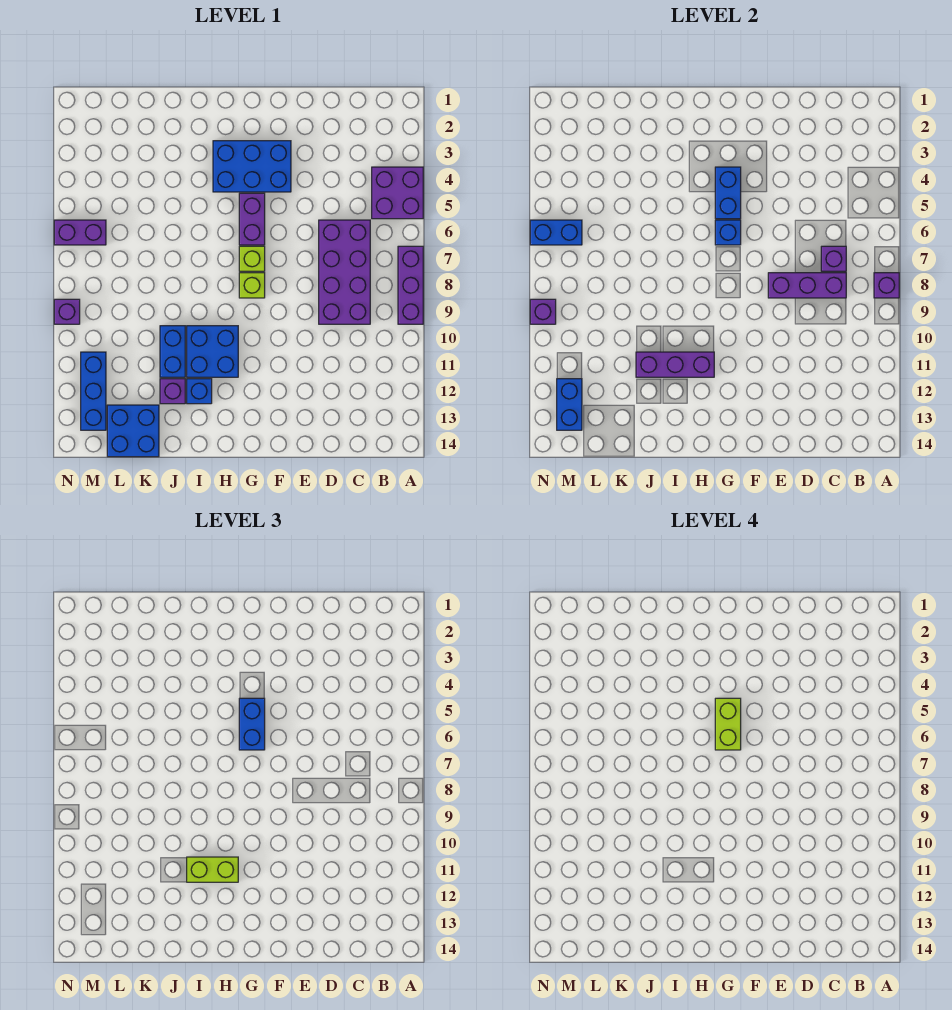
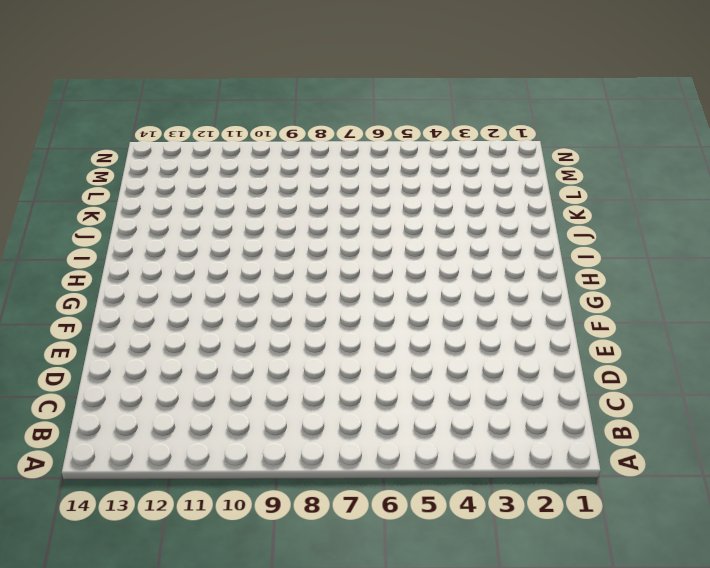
none -> purple 2x2 brick [372,167,423,219]
none -> purple 1x3 brick [398,246,423,324]
none -> purple 2x4 brick [319,220,370,324]

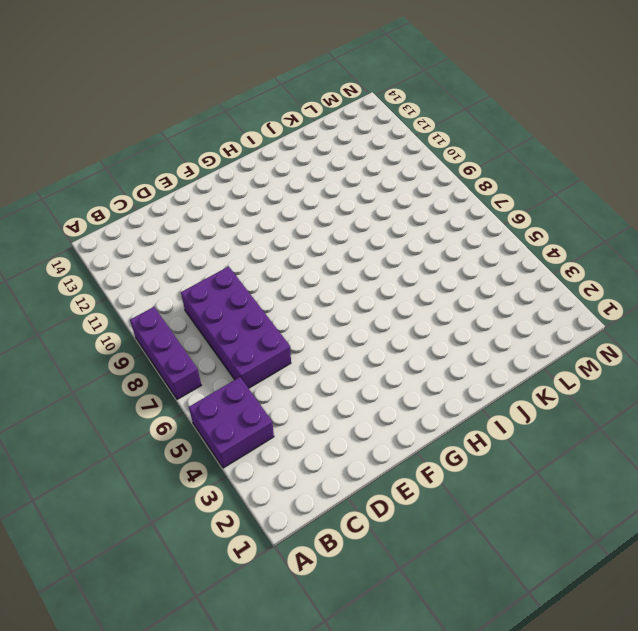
none -> blue 2x3 brick [213,141,291,192]
none -> purple 1x2 brick [239,193,265,245]
none -> lime 1x1 brick [239,246,265,271]

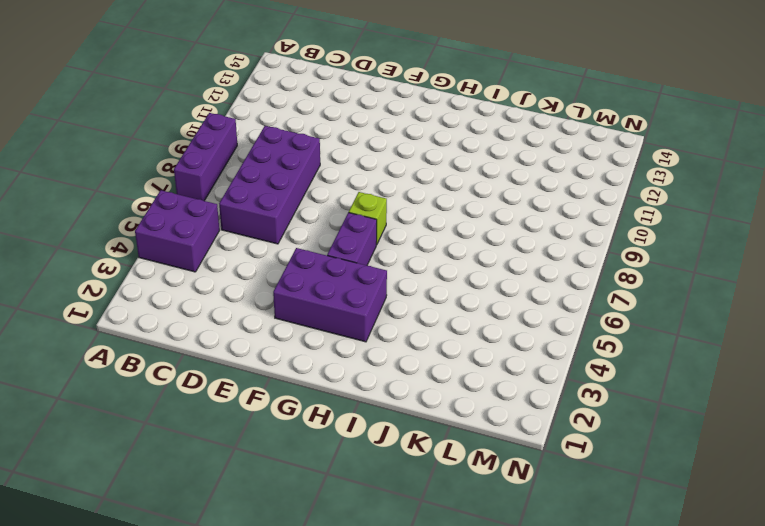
purple 2x3 brick [273,248,387,342] -> blue 2x3 brick [213,141,291,192]
none -> lime 1x1 brick [239,273,265,298]
none -> blue 2x2 brick [187,326,238,377]
none -> blue 1x1 brick [187,379,212,404]

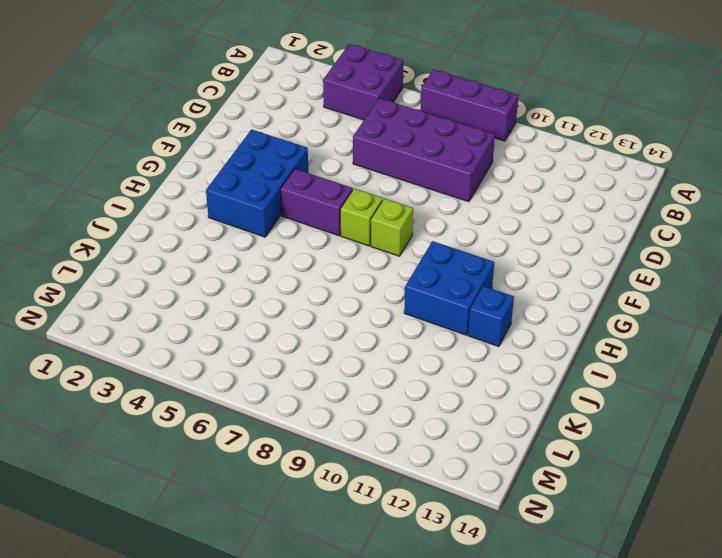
none -> blue 1x2 brick [160,326,185,377]
none -> purple 1x1 brick [160,379,185,404]
none -> blue 2x2 brick [107,405,159,457]

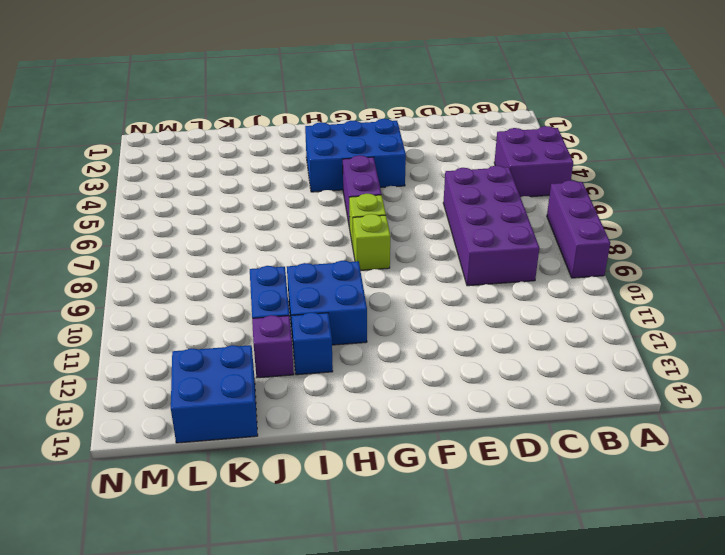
none -> purple 1x2 brick [54,220,106,245]
none -> blue 1x3 brick [81,352,106,430]
none -> purple 1x1 brick [54,299,80,324]

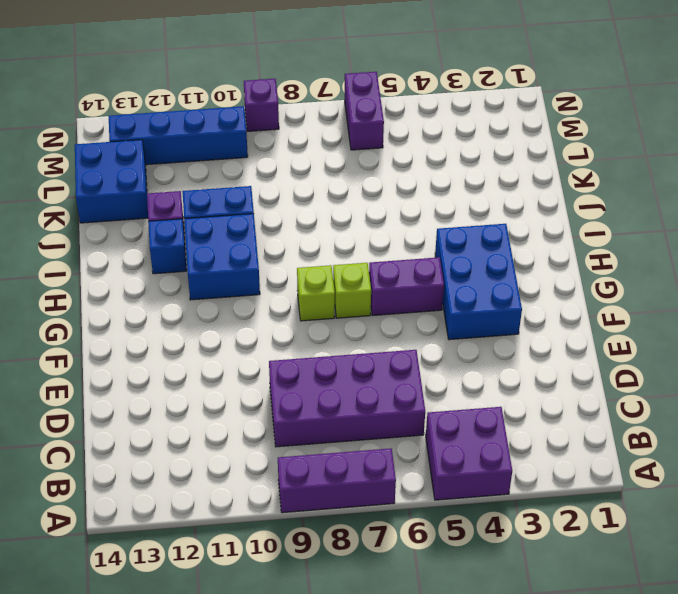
blue 1x4 brick [109,106,248,165] -> blue 1x3 brick [81,352,106,430]
none -> purple 1x1 brick [874,273,899,298]
none -> purple 1x1 brick [821,246,846,271]
none -> purple 1x3 brick [768,273,846,298]

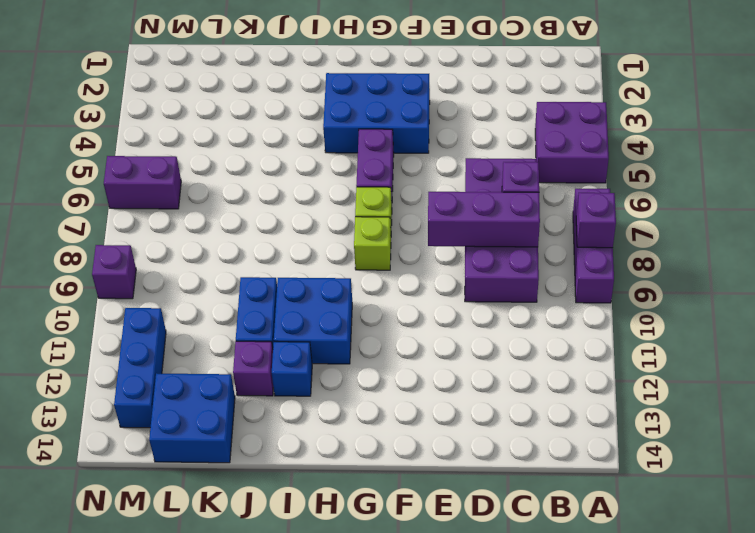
none -> blue 1x2 brick [715,167,741,219]
none -> blue 1x1 brick [715,220,741,245]
none -> purple 1x3 brick [636,352,714,377]

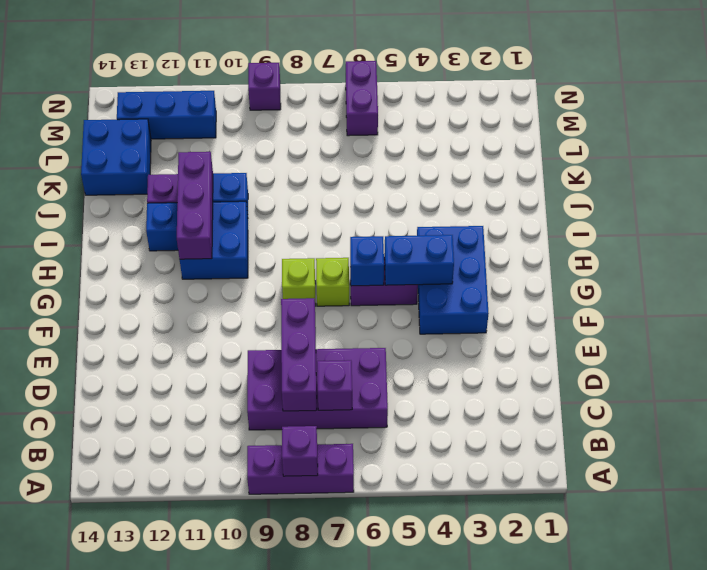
none -> purple 2x2 brick [372,167,423,219]
none -> blue 1x2 brick [530,220,582,245]
none -> blue 1x2 brick [557,379,582,430]

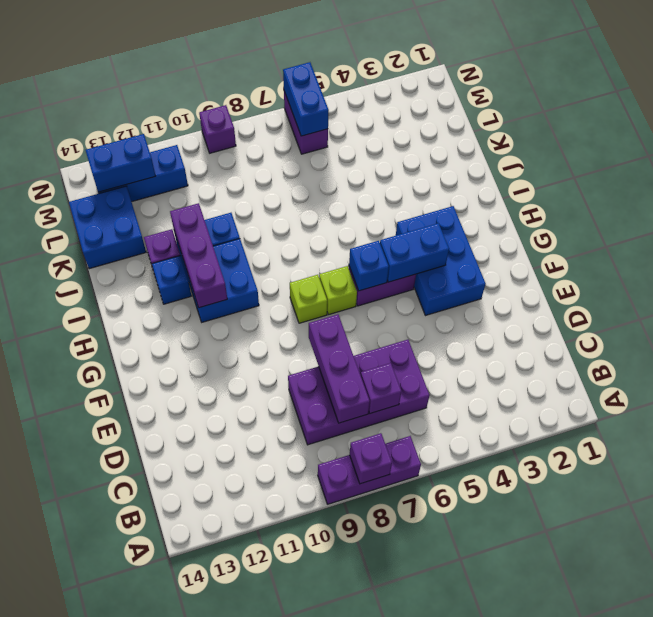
none -> purple 2x2 brick [372,167,423,219]
none -> purple 1x1 brick [530,299,556,324]
none -> blue 1x2 brick [239,698,265,750]

